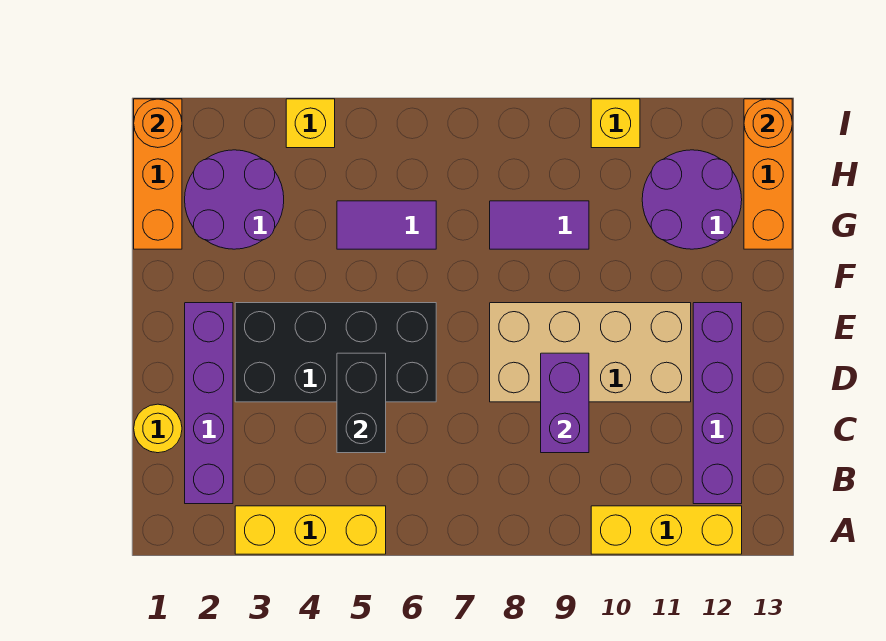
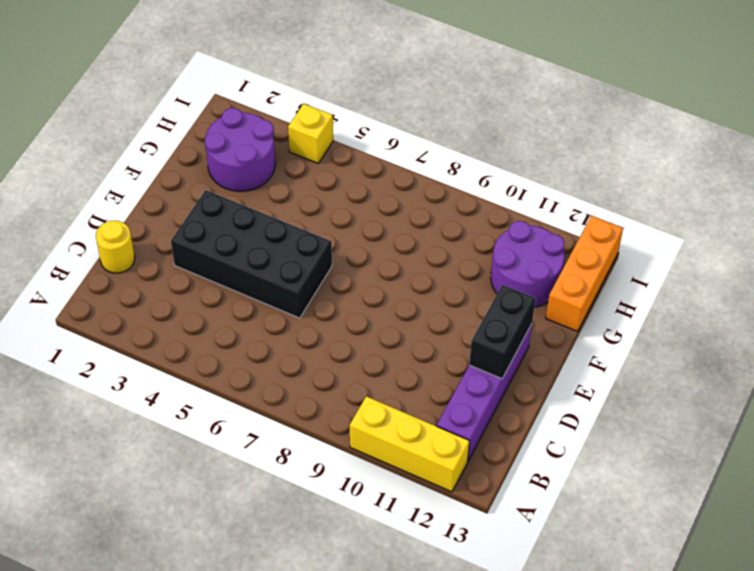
black 1x2 brick [469,285,536,379] -> black 1x2 brick moved to [337,353,386,453]
none -> yellow 1x3 brick [235,506,386,554]
none -> purple 1x4 brick [185,303,233,504]
none -> tan 2x4 brick [490,303,691,402]

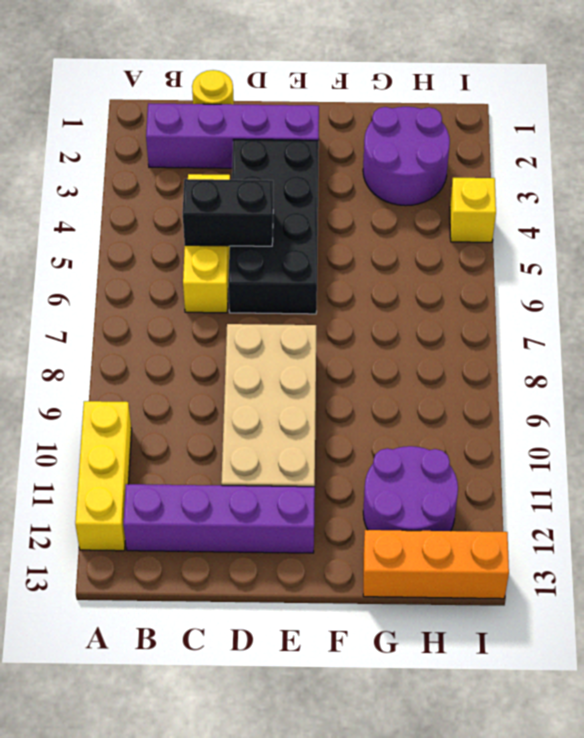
yellow 1x3 brick [183,174,230,313] -> yellow 1x3 brick moved to [235,506,386,554]
none -> orange 1x3 brick [134,99,182,249]
none -> purple 1x2 tile [337,201,436,249]
none -> purple 1x2 tile [490,201,589,249]

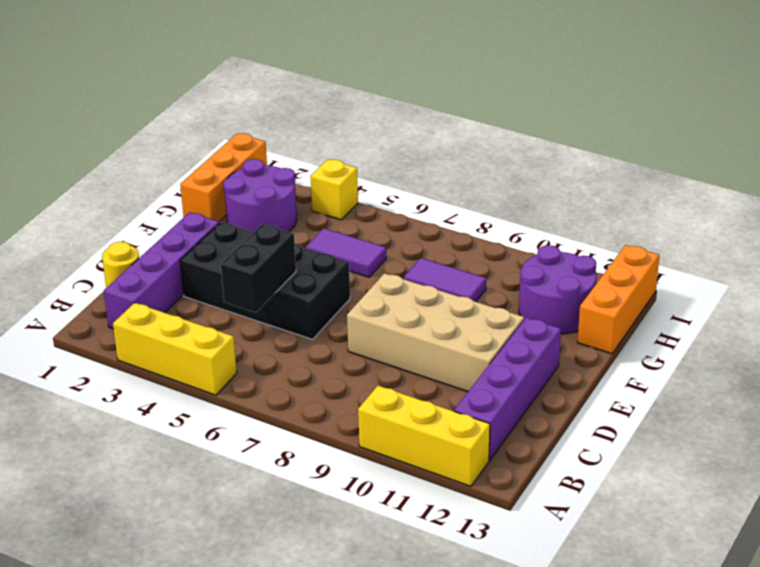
none -> yellow 1x1 brick [591,99,640,148]
none -> purple 1x2 brick [541,353,589,453]
none -> orange 1x1 round brick [134,99,182,148]

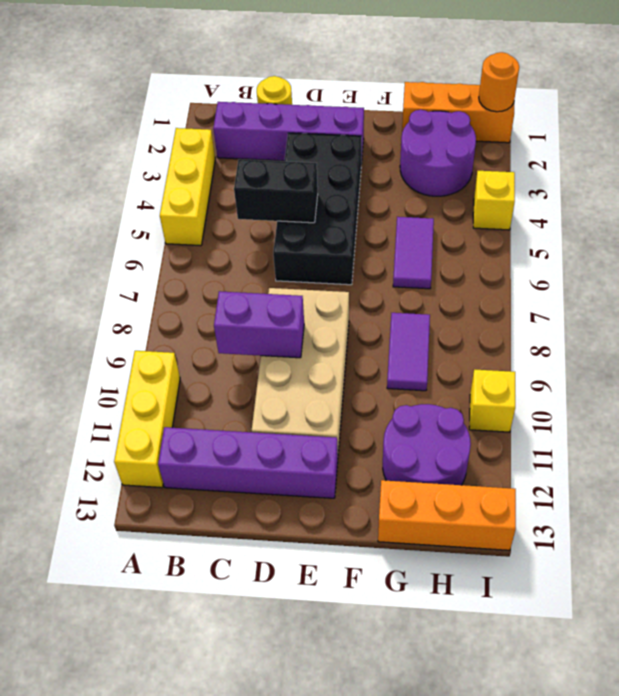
none -> orange 1x1 round brick [744,99,792,148]

